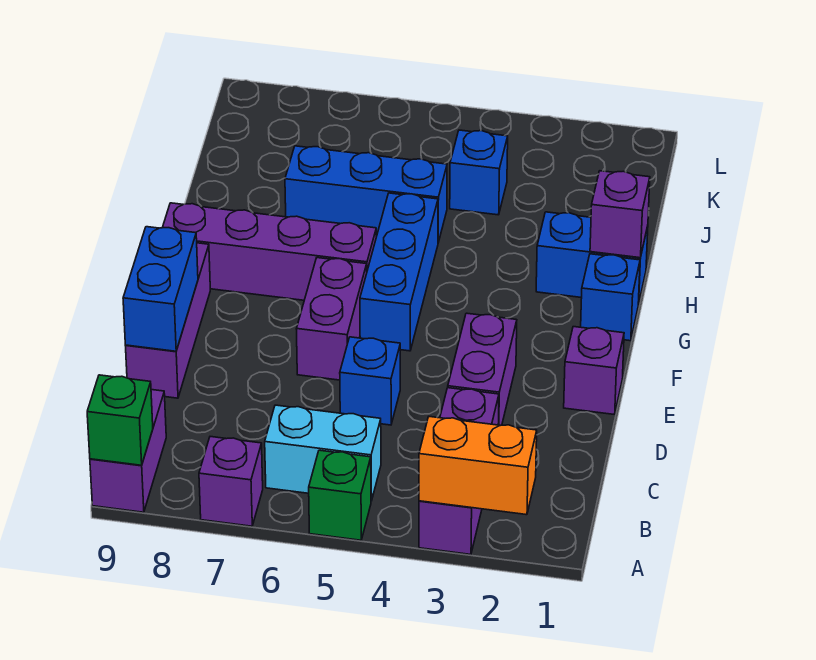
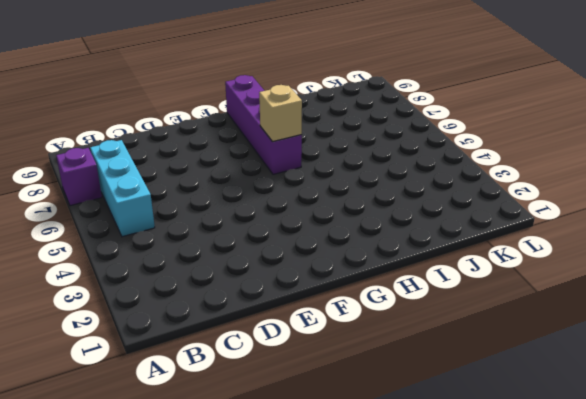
cyan 1x3 brick [90,140,155,237] -> cyan 1x2 brick [265,405,381,501]
tan 1x1 brick [259,85,302,142] -> none
none -> purple 1x3 brick [419,388,499,554]
none -> green 1x1 brick [309,450,371,540]
none -> purple 1x2 brick [90,390,166,512]

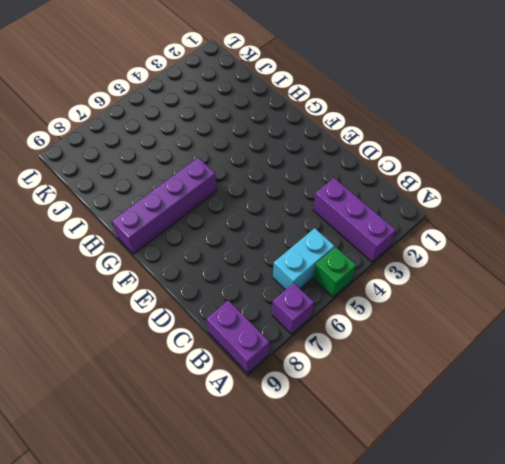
none -> purple 1x2 brick [448,313,517,425]
none -> blue 1x1 brick [340,337,400,425]
none -> purple 1x3 brick [126,243,210,398]

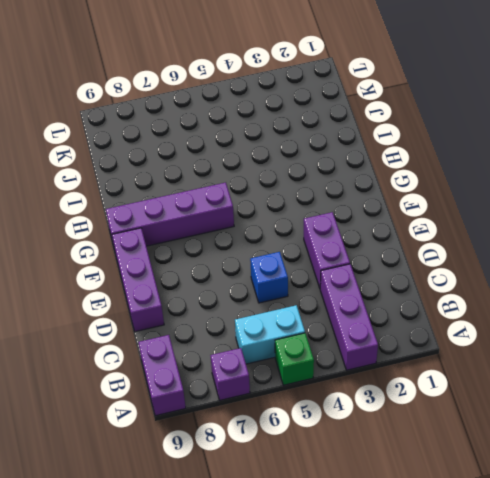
none -> purple 1x1 brick [564,327,624,415]
none -> purple 1x2 brick [297,258,367,380]
none -> blue 1x3 brick [360,193,438,351]

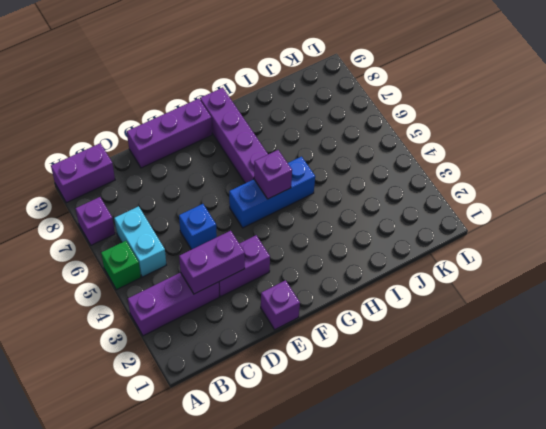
purple 1x2 brick [179,231,245,294] -> purple 1x2 brick moved to [297,258,367,380]
purple 1x1 brick [254,150,292,199] -> purple 1x1 brick moved to [590,171,650,258]
none -> blue 1x1 brick [581,254,640,341]
none -> blue 1x2 brick [536,212,648,304]
none -> blue 1x3 brick [285,146,447,242]

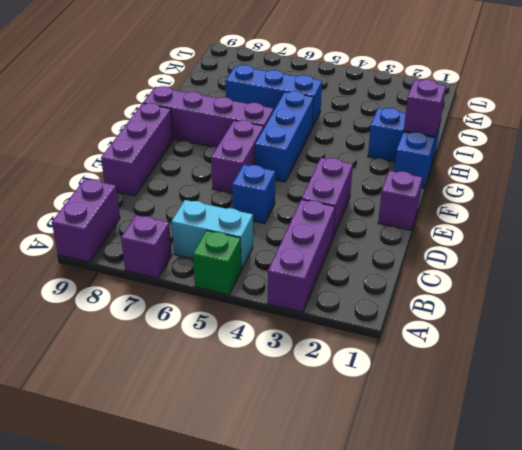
none -> blue 1x1 brick [450,130,508,215]
none -> orange 1x2 brick [419,417,537,515]
none -> green 1x1 brick [87,375,153,465]

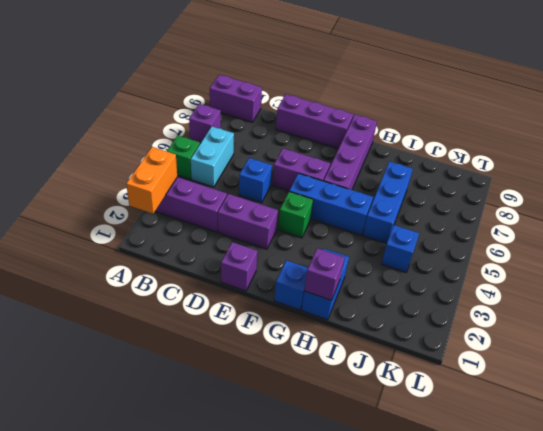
green 1x1 brick [278,192,313,238] -> green 1x1 brick moved to [87,375,153,465]
none -> blue 1x2 brick [123,227,198,351]

